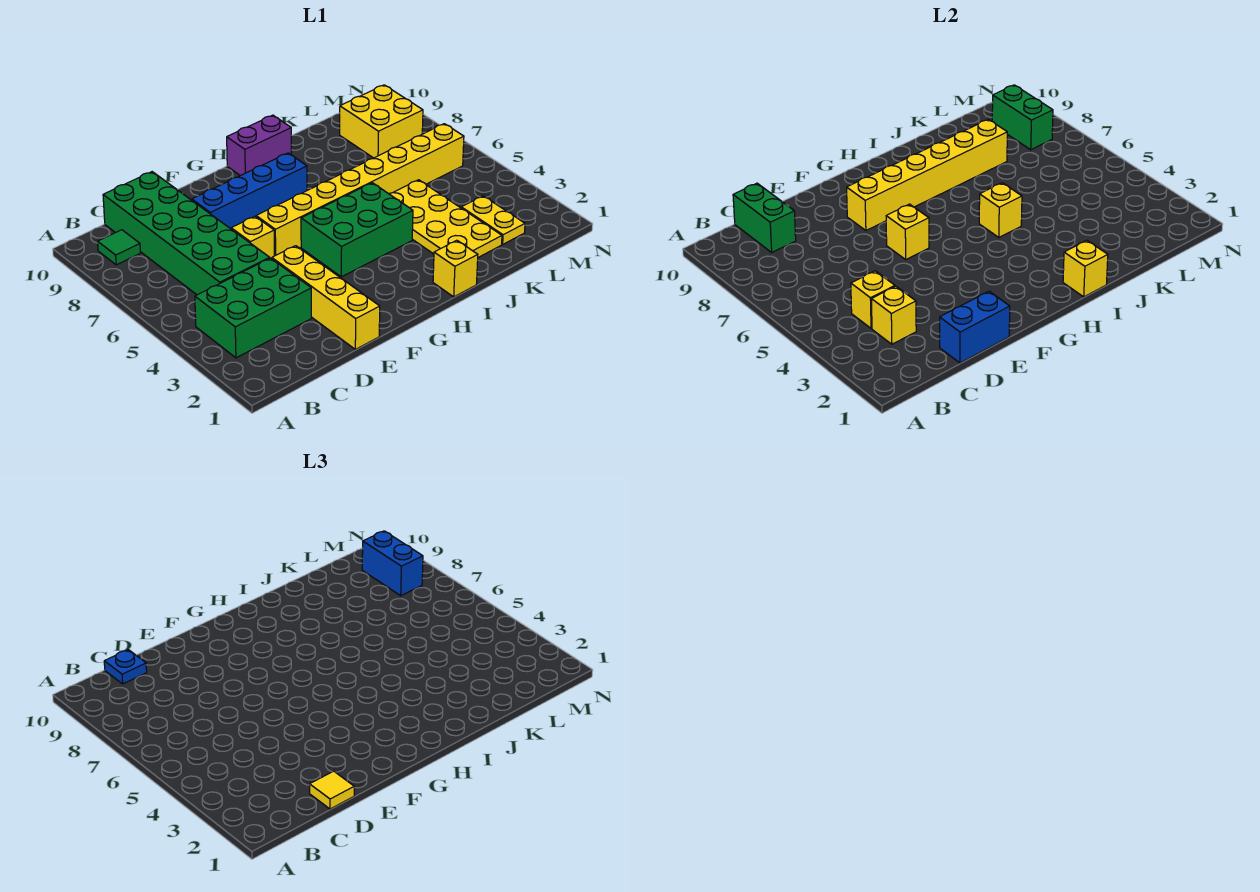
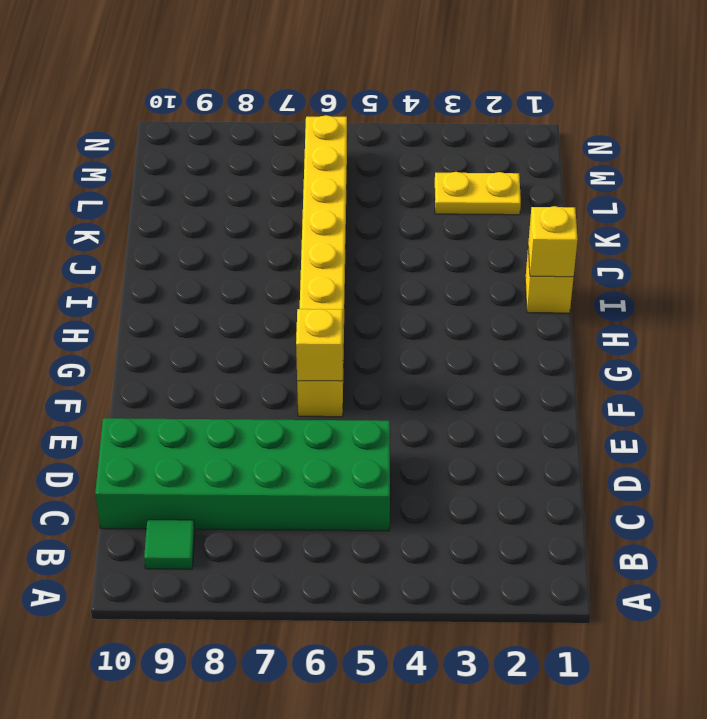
none -> green 2x3 brick [195,258,311,358]
none -> yellow 1x4 brick [272,246,380,349]
none -> yellow 1x1 brick [231,216,274,259]

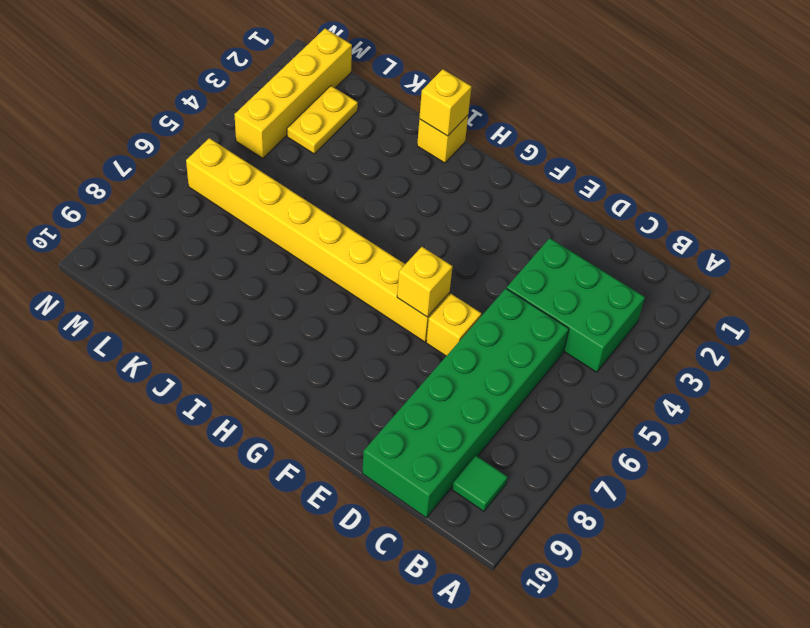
yellow 1x4 brick [234,29,352,158] -> yellow 1x4 brick moved to [272,246,380,349]
none -> blue 1x4 brick [192,153,307,229]
none -> green 2x3 brick [301,183,413,277]
none -> purple 1x2 brick [227,115,291,176]

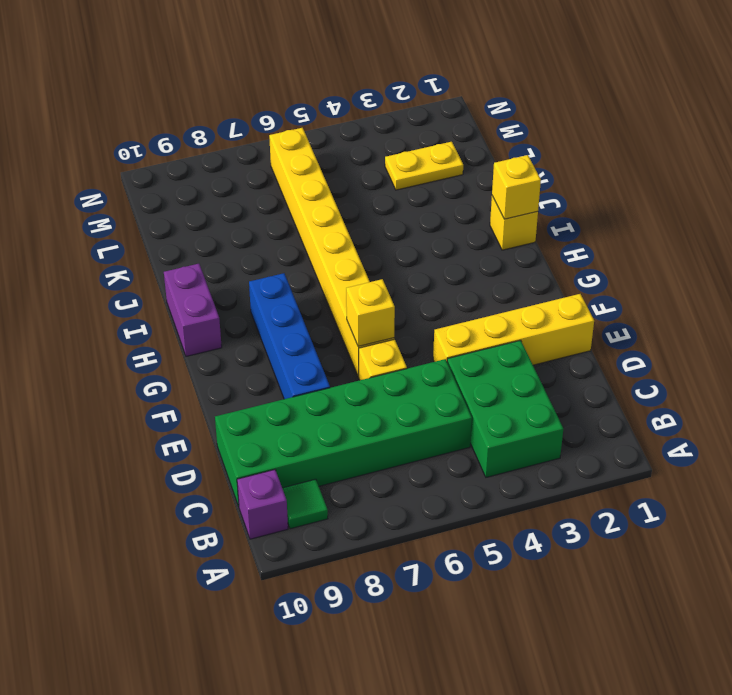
purple 1x1 brick [237,470,288,539] -> none
none -> green 2x3 brick [301,183,413,277]
none -> yellow 2x4 plate [389,180,502,257]
none -> yellow 2x2 brick [340,85,423,158]

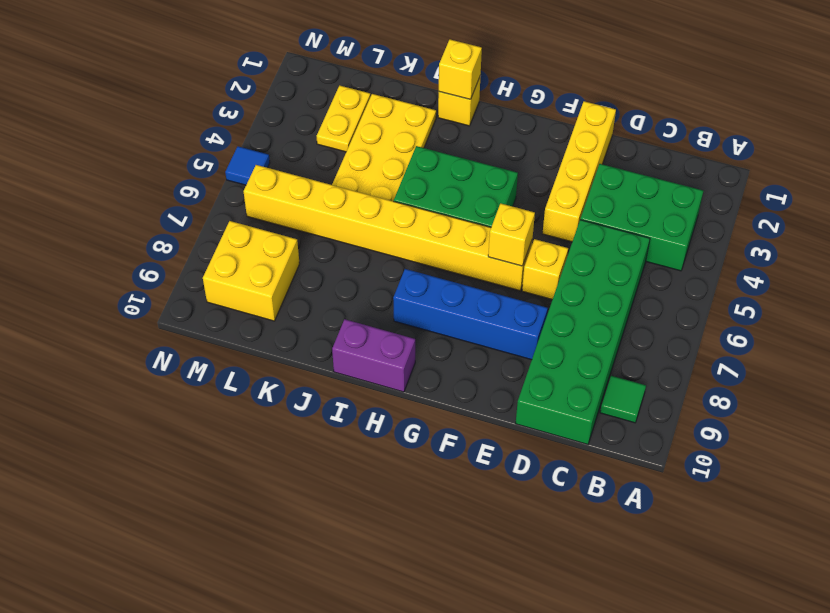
blue 1x1 tile [225,146,270,185] -> none
none -> yellow 1x1 brick [871,286,916,344]
none -> yellow 1x1 brick [851,271,895,328]
none -> green 1x2 brick [733,183,796,252]

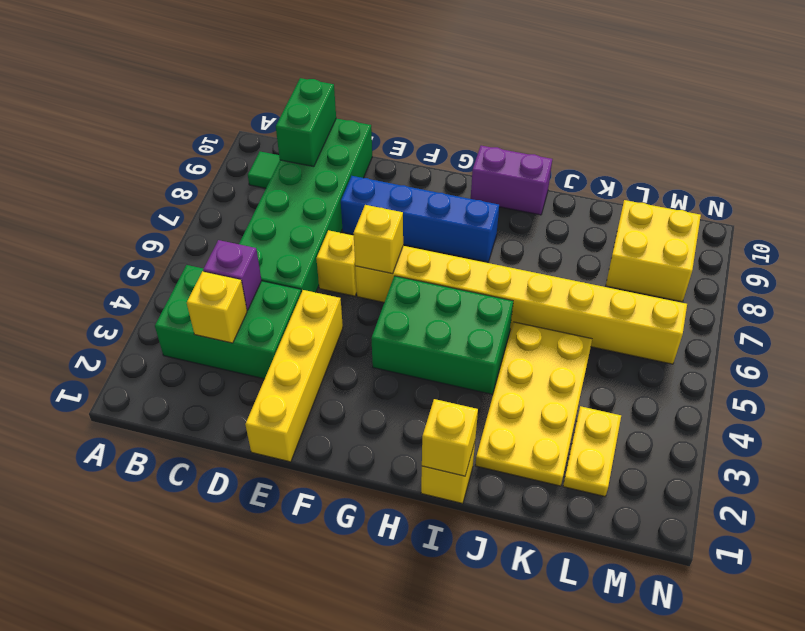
purple 1x1 brick [203,240,261,310] -> yellow 1x1 brick [851,271,895,328]
none -> blue 1x2 brick [940,291,1010,363]
none -> yellow 1x6 brick [847,119,1007,230]
none -> yellow 1x1 brick [979,183,1022,237]

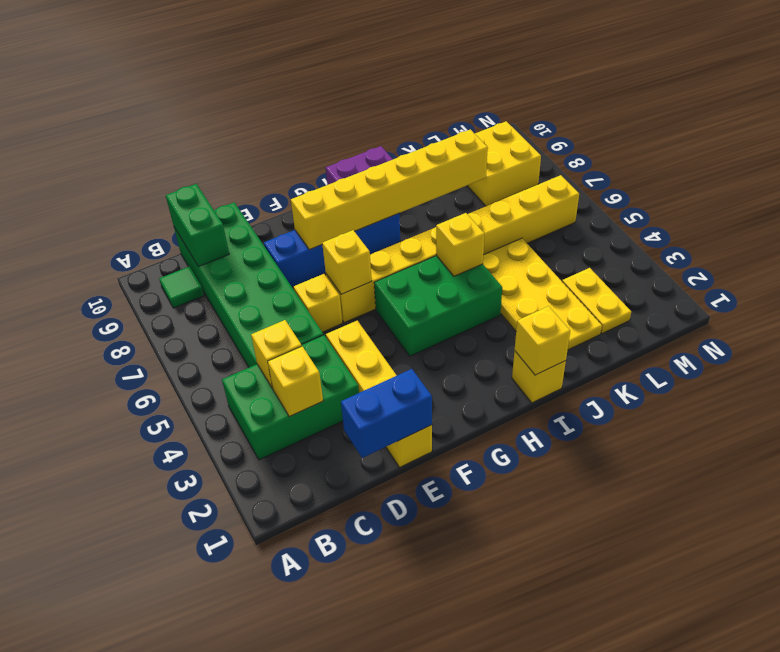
none -> green 1x2 brick [992,85,1053,150]
none -> blue 1x1 plate [104,650,147,684]
none -> yellow 1x1 tile [310,771,354,809]

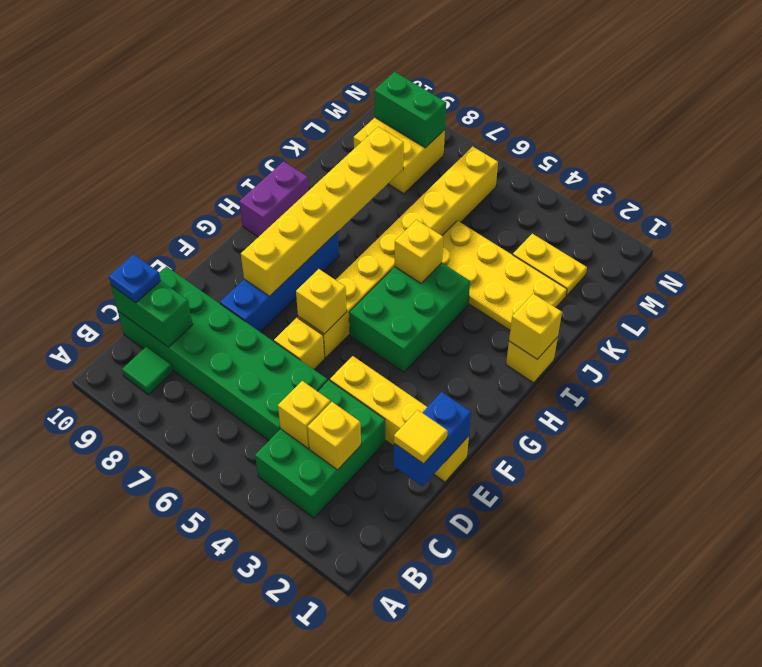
none -> blue 1x2 brick [362,531,423,596]

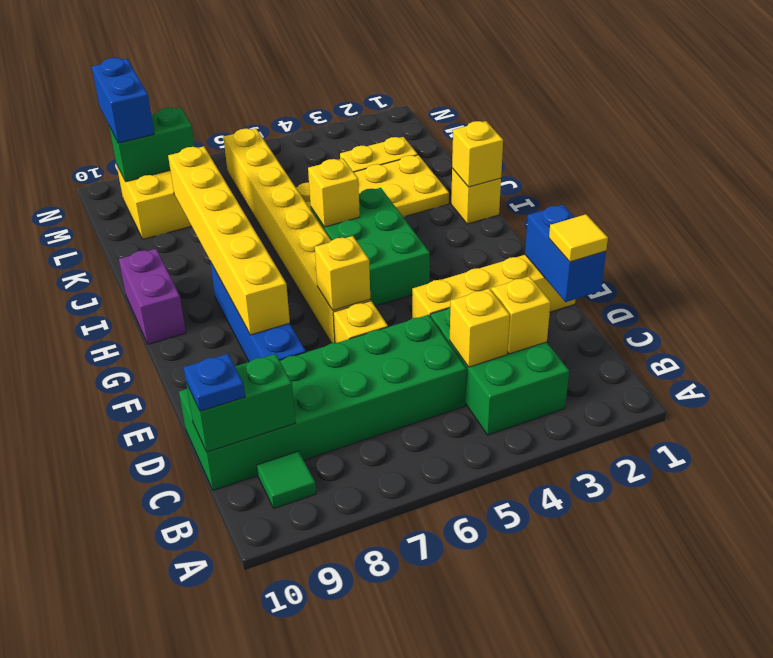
blue 1x2 brick [92,58,154,143] -> blue 1x2 brick turned to [362,531,423,596]

